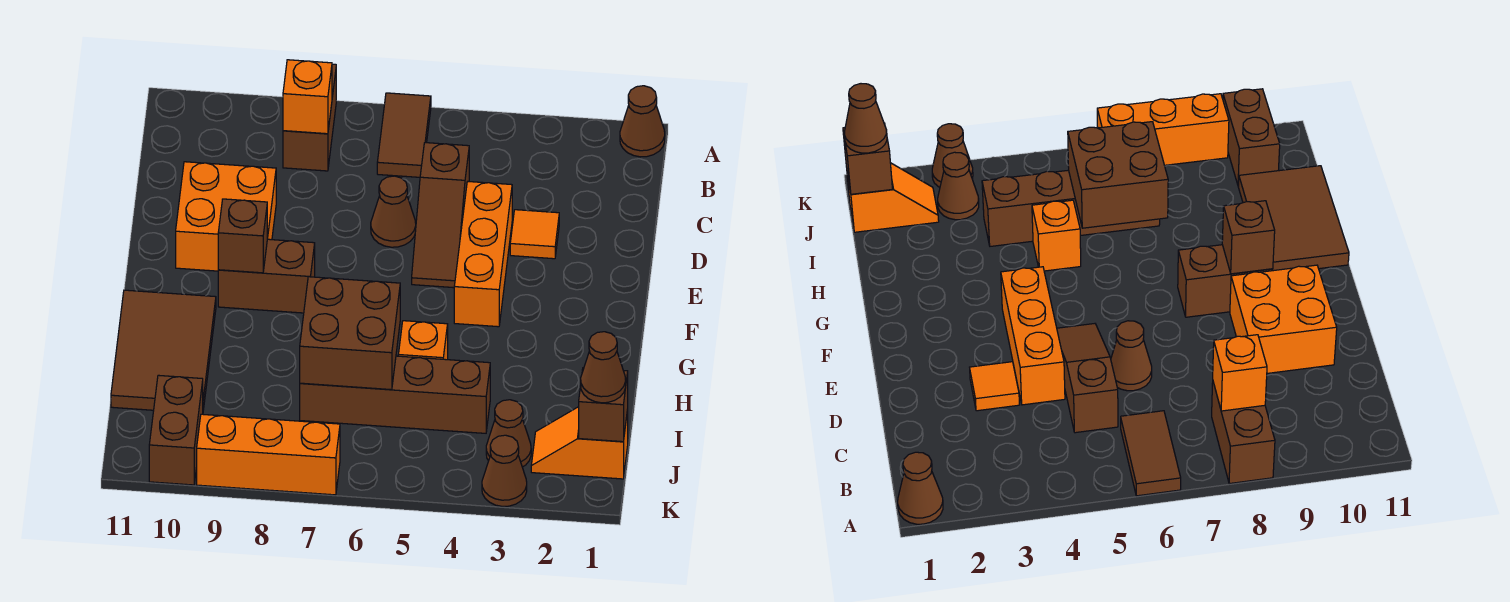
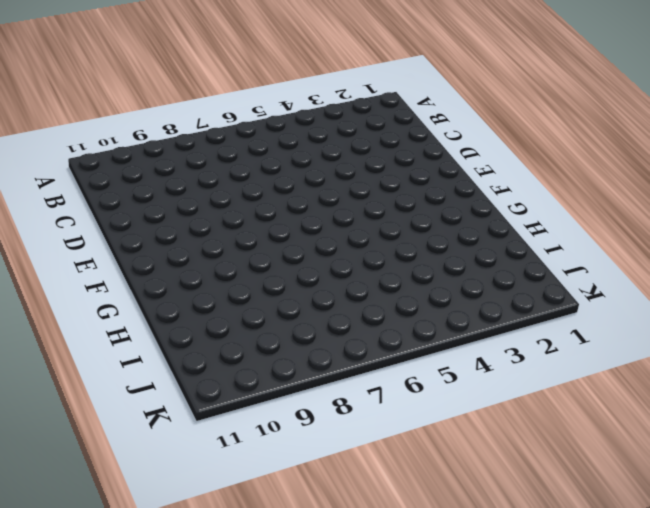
none -> brown 1x1 cone [620,86,665,157]
none -> brown 1x2 tile [377,93,431,177]
none -> brown 1x2 brick [283,64,336,171]

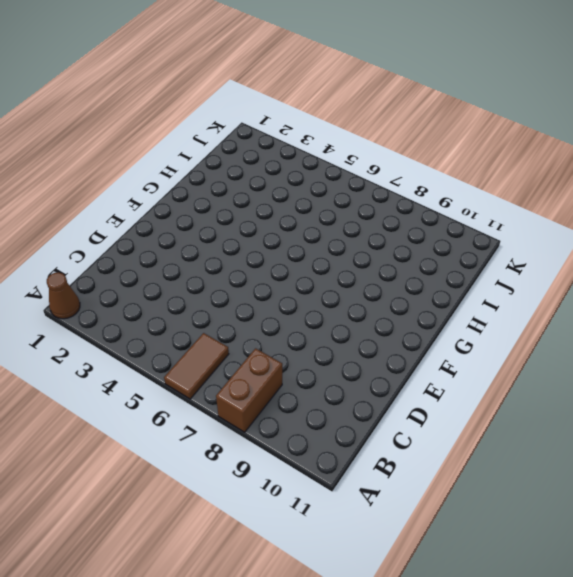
none -> brown 1x3 slope [412,143,469,288]
none -> orange 1x1 tile [510,210,559,259]
none -> orange 1x3 brick [454,182,512,327]

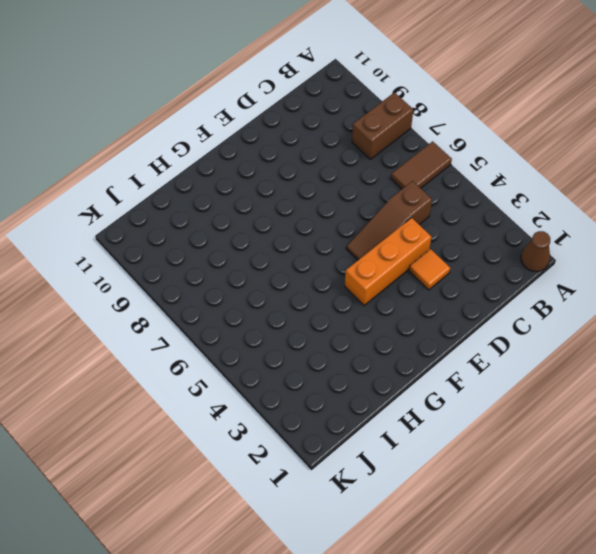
none -> brown 1x1 cone [371,176,416,247]
none -> orange 2x2 brick [176,162,276,271]
none -> brown 1x2 brick [218,239,315,313]

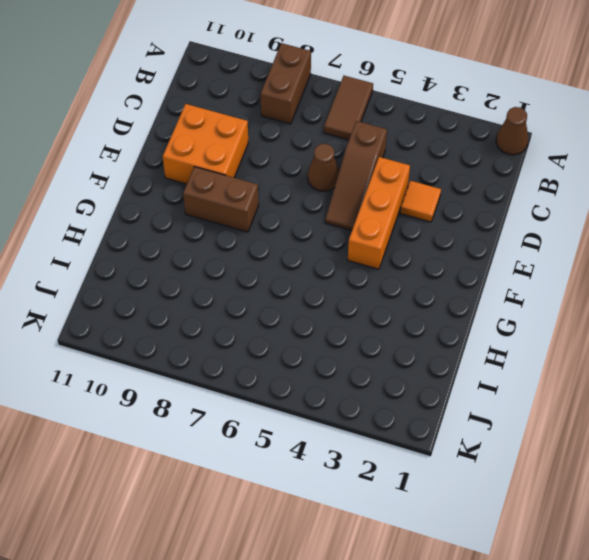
none -> brown 2x3 tile [111,290,216,410]
none -> orange 1x1 brick [398,321,448,360]
none -> brown 1x4 brick [300,356,490,433]

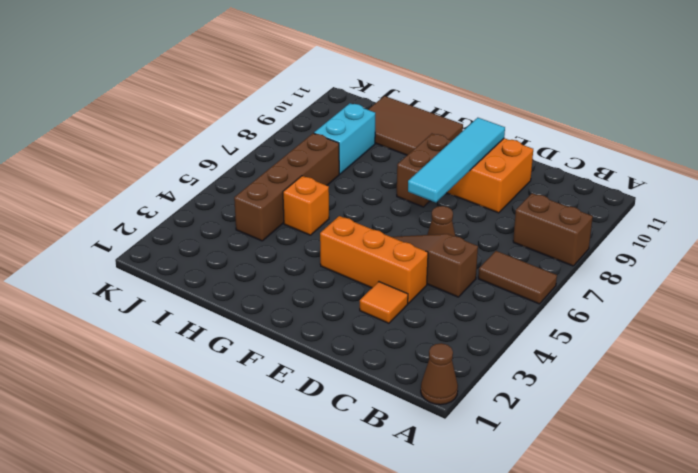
cyan 1x4 tile [408,118,505,202] -> none
cyan 1x2 brick [314,103,375,174] -> none
none -> orange 1x2 slope [531,407,628,479]
none -> brown 1x1 cone [486,400,531,467]
none -> brown 1x2 brick [149,375,203,485]

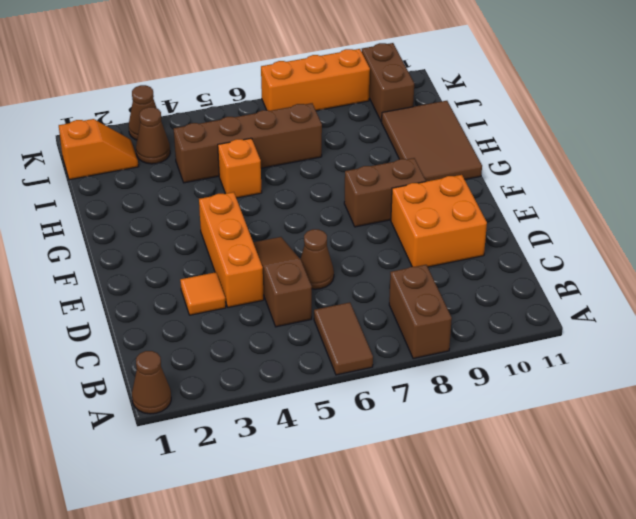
none -> orange 1x1 brick [283,60,332,134]
none -> brown 1x1 brick [218,199,267,273]
none -> brown 2x2 brick [300,277,400,390]

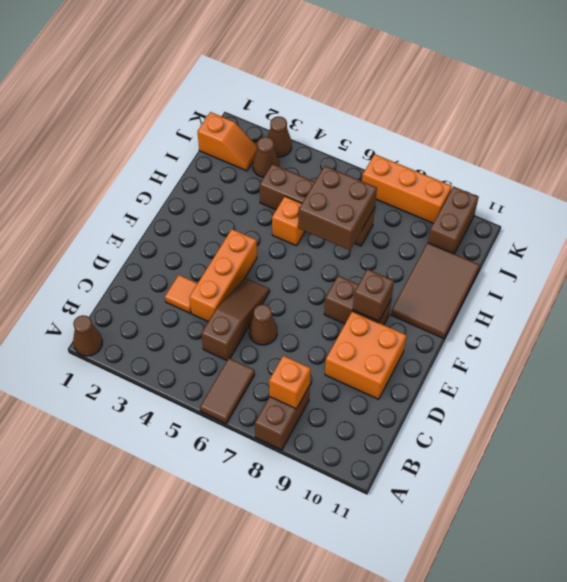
none -> brown 1x1 brick [579,368,628,442]
none -> brown 1x1 cone [581,332,626,403]

